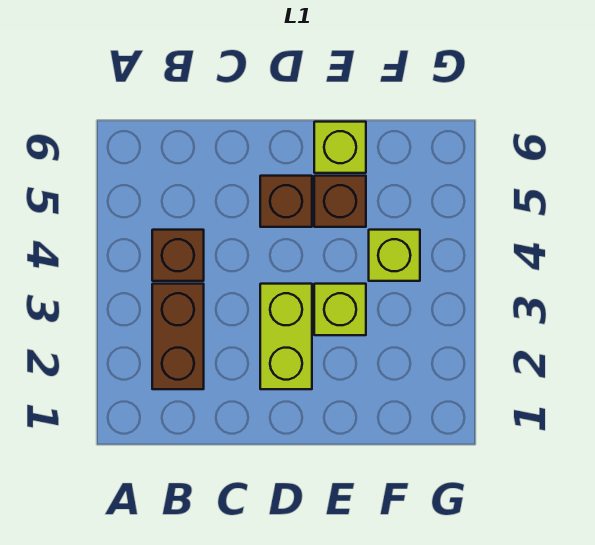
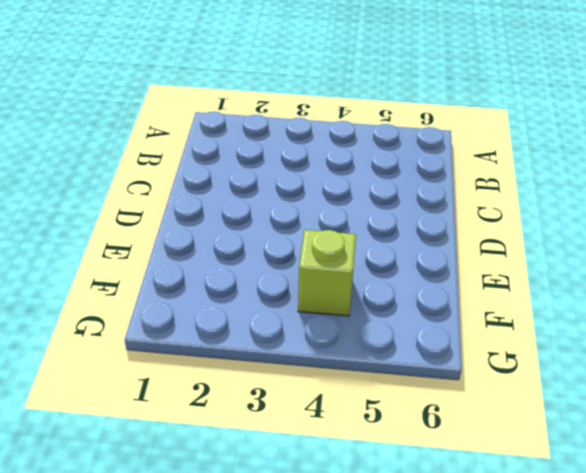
none -> brown 1x2 brick [152,284,204,389]
none -> brown 1x1 brick [152,230,204,281]

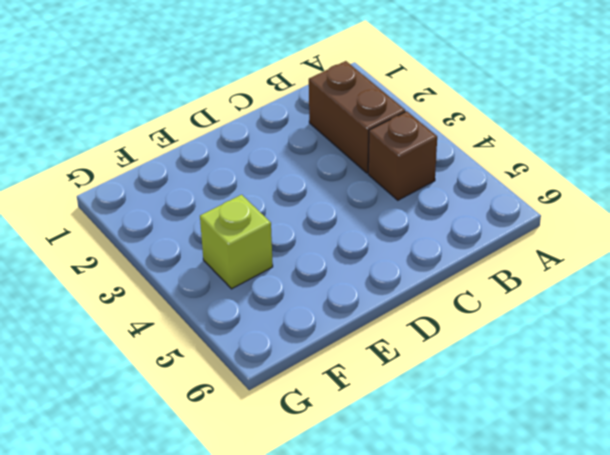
none -> lime 1x2 brick [260,284,312,389]
none -> brown 1x1 brick [260,176,312,227]

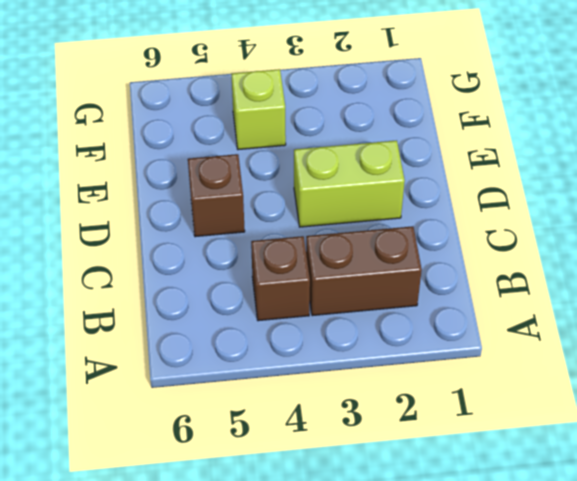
none -> lime 1x1 brick [314,284,366,335]
none -> brown 1x1 brick [314,176,366,227]

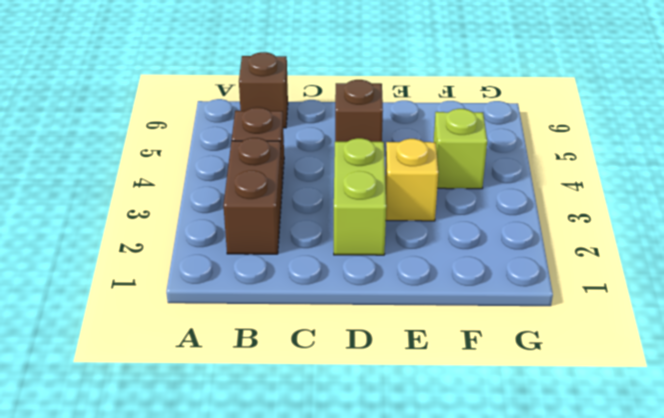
brown 1x1 brick [239,52,288,128] -> brown 1x1 brick moved to [314,176,366,227]
yellow 1x1 brick [385,139,438,221] -> lime 1x1 brick [314,284,366,335]
none -> lime 1x1 brick [314,122,366,173]

